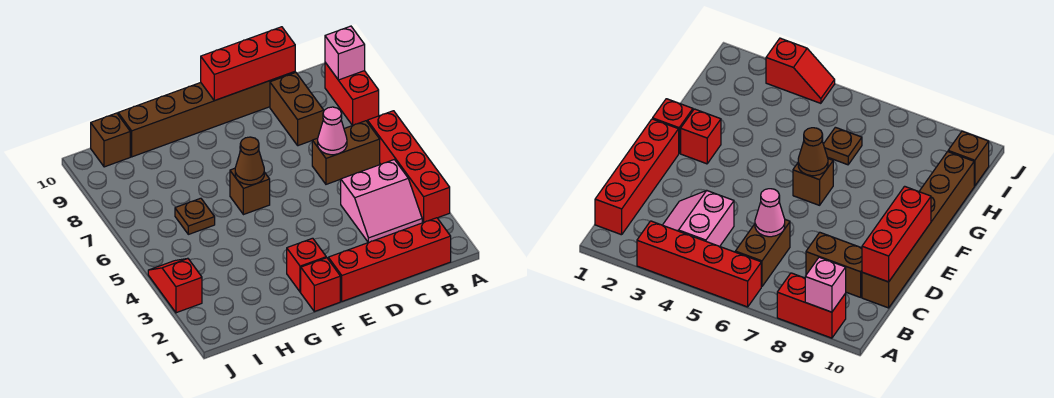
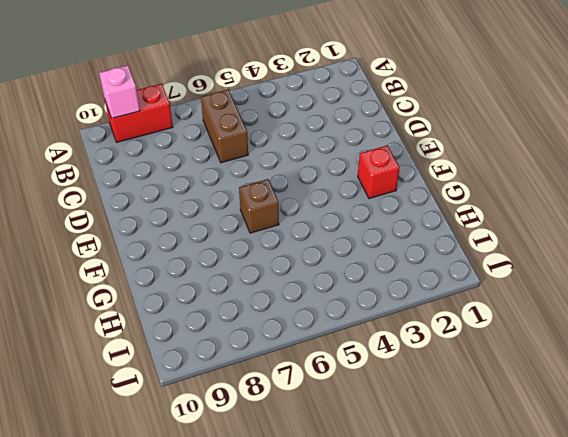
none -> red 1x4 brick [367,111,450,223]
none -> red 1x4 brick [328,218,451,301]
none -> pink 2x2 slope [341,160,422,243]

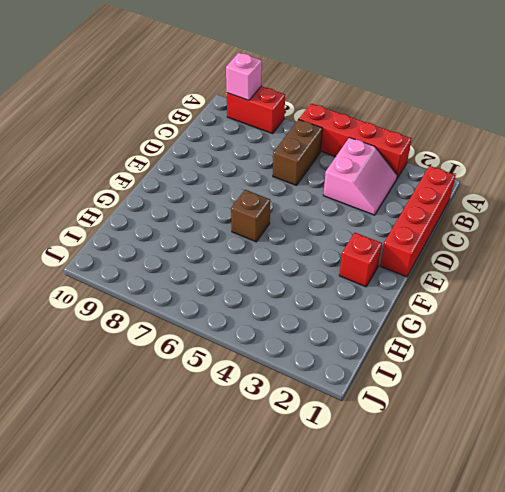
none -> brown 1x2 brick [270,72,324,146]
none -> brown 1x6 brick [118,72,295,157]
none -> red 1x1 brick [301,258,340,312]

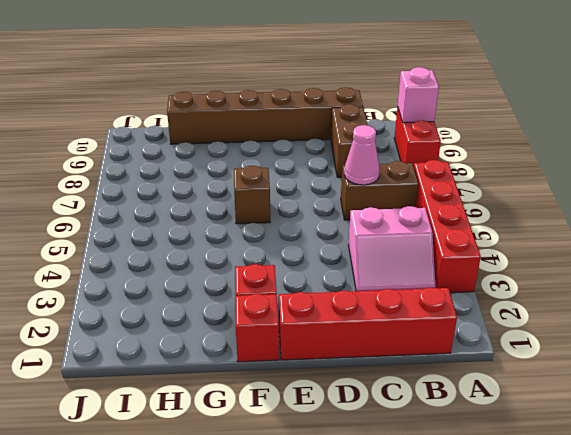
none -> brown 1x1 plate [175,198,215,234]
none -> brown 1x1 brick [91,113,130,167]
none -> red 1x2 slope [148,259,202,313]

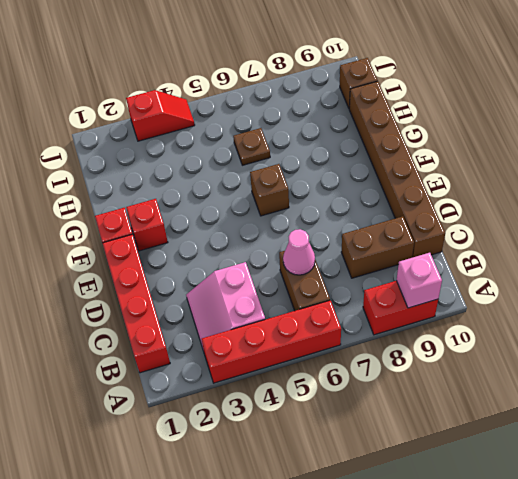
none -> red 1x3 brick [201,27,295,101]
none -> brown 1x1 cone [235,137,264,185]

